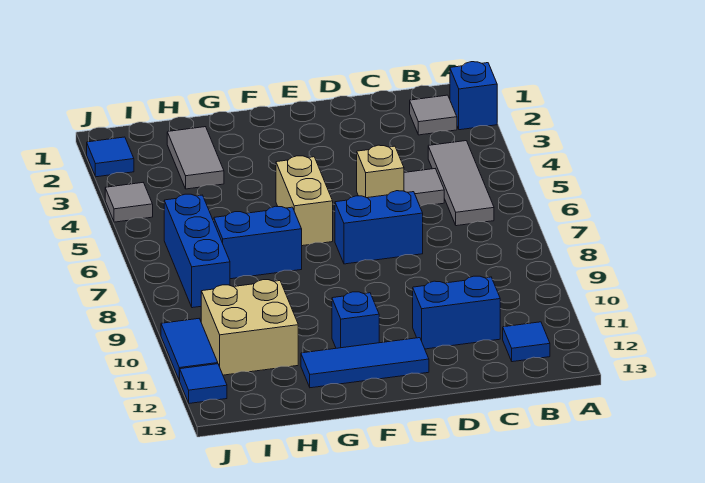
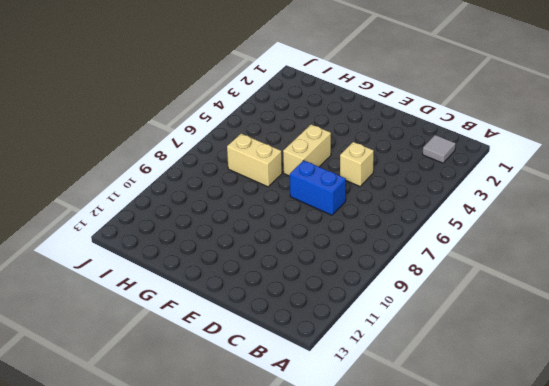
tan 1x2 brick [227,134,282,187] -> blue 1x2 brick [214,206,302,279]
none -> blue 1x1 brick [450,62,497,130]
none -> grey 1x3 tile [428,141,494,226]
none -> blue 1x1 tile [503,322,550,362]

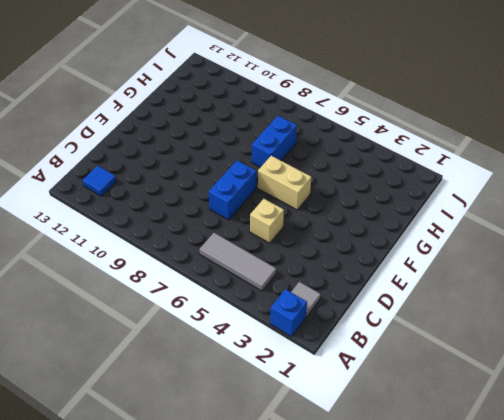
none -> grey 1x1 tile [404,169,444,206]
none -> blue 1x2 brick [413,276,500,349]
none -> blue 1x3 tile [301,338,429,388]

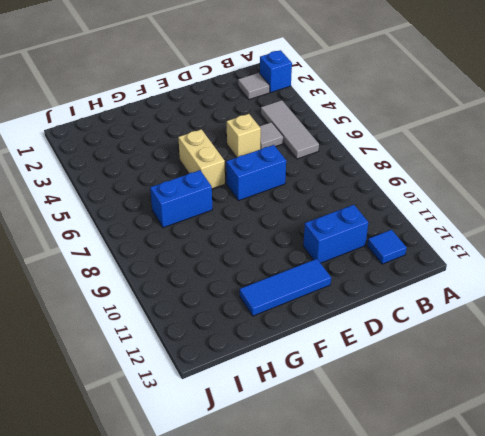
none -> blue 1x1 brick [332,292,379,348]
none -> grey 1x2 tile [167,127,224,189]
none -> tan 2x2 brick [201,280,298,375]

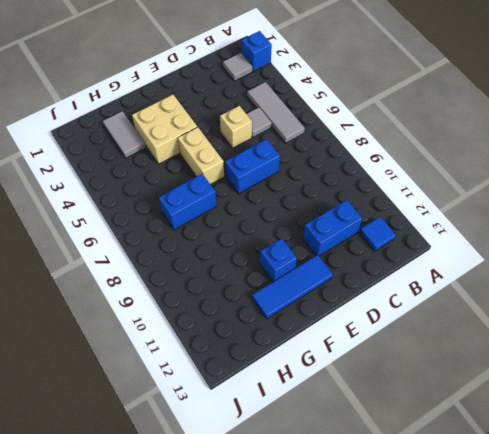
tan 2x2 brick [132,95,197,164] -> tan 2x2 brick moved to [201,280,298,375]
none -> blue 1x3 brick [164,194,230,308]
none -> blue 1x1 tile [87,137,134,177]
none -> grey 1x1 tile [105,183,153,222]

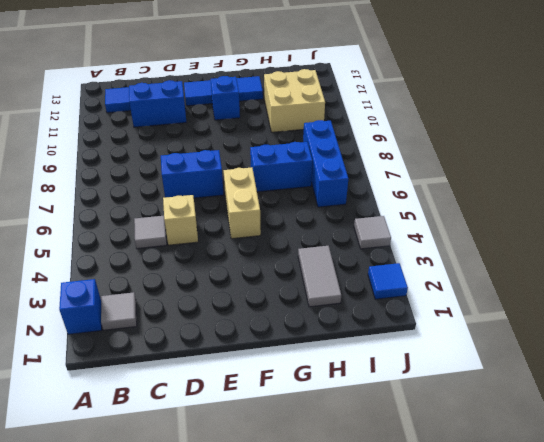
none -> grey 1x3 tile [428,141,494,226]
none -> blue 1x2 tile [161,319,218,381]
none -> blue 1x1 tile [180,364,227,403]

